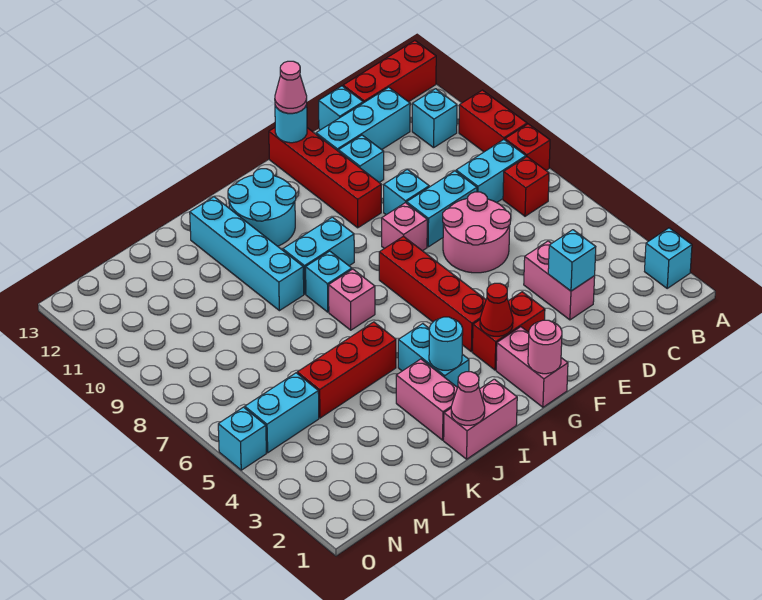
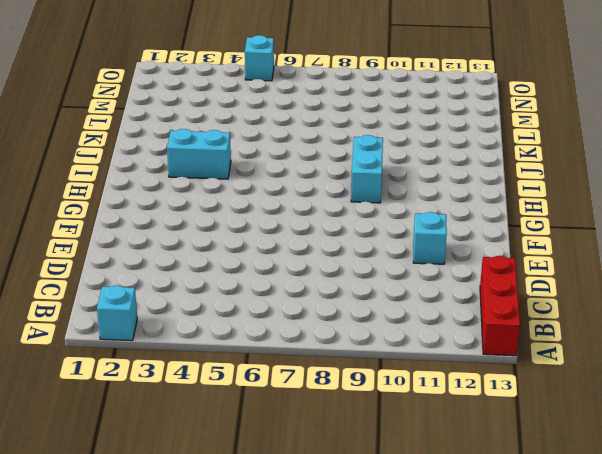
none -> red 1x1 brick [505,124,550,170]
none -> red 1x2 brick [459,90,527,152]
none -> red 1x1 brick [503,157,549,216]
none -> cyan 1x2 brick [456,140,526,203]

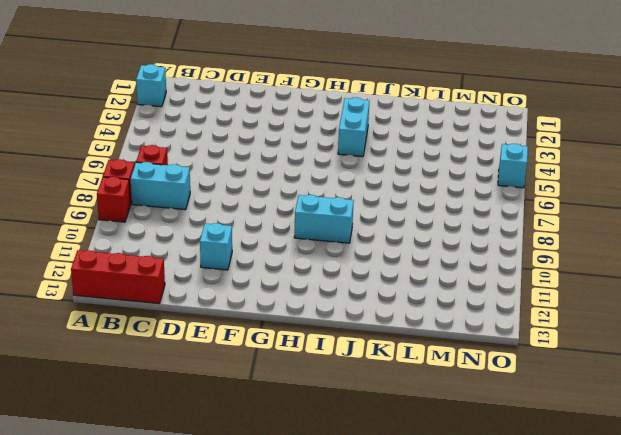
red 1x1 brick [97,177,131,222] -> red 1x2 brick [459,90,527,152]
none -> cyan 1x1 brick [412,89,457,148]
none -> cyan 1x3 brick [316,87,410,151]
none -> pink 1x2 brick [524,241,595,320]
none -> pink 2x2 round brick [443,192,511,273]

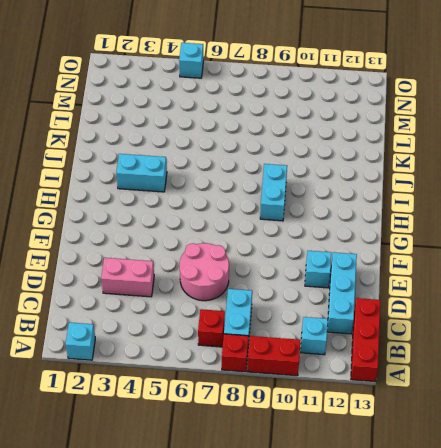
none -> cyan 1x2 brick [407,171,477,247]
none -> cyan 1x1 brick [319,86,363,130]
none -> cyan 1x1 brick [384,169,429,215]
none -> red 1x2 brick [473,292,545,370]

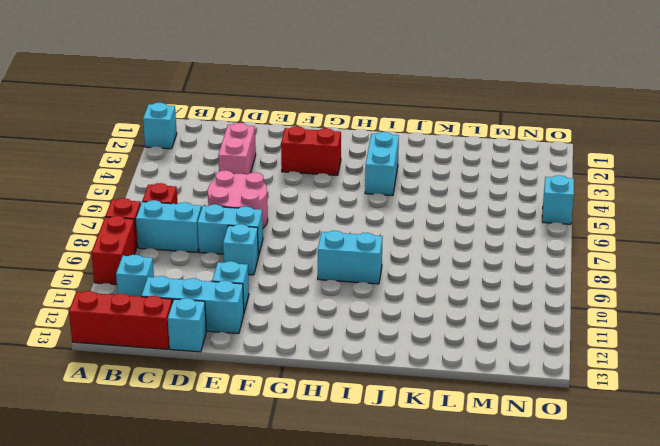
none -> pink 1x1 brick [382,203,427,251]
none -> red 1x4 brick [269,128,381,228]
none -> pink 1x2 brick [496,327,568,407]
none -> red 1x4 brick [379,236,486,352]

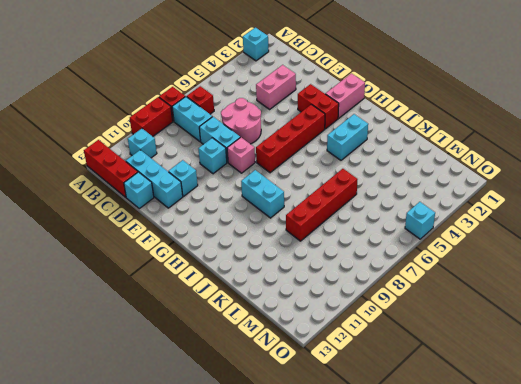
red 1x4 brick [286,169,358,241] -> red 1x4 brick moved to [269,128,381,228]
none -> cyan 2x2 round brick [228,169,296,246]
none -> pink 1x2 brick [444,379,517,459]
none -> pink 1x1 brick [329,269,375,330]
none -> cyan 1x1 brick [306,251,352,312]

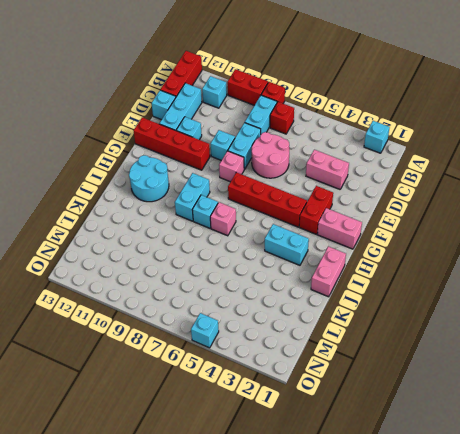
none -> pink 1x2 brick [396,359,457,440]
none -> red 1x3 brick [297,322,396,418]
none -> cyan 1x4 brick [190,197,304,311]
none -> cyan 1x2 brick [245,373,319,453]

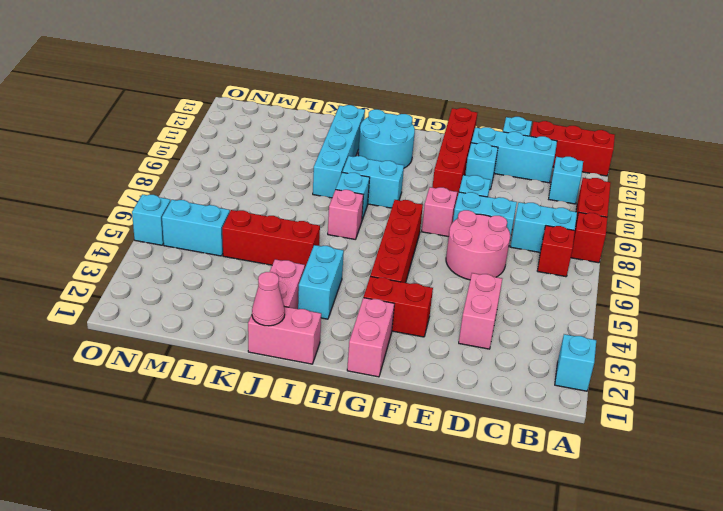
none -> cyan 1x1 brick [548,230,596,291]
none -> cyan 1x1 round brick [275,105,307,143]
none -> pink 1x1 round brick [528,320,562,374]
none -> red 1x1 cone [480,283,513,336]

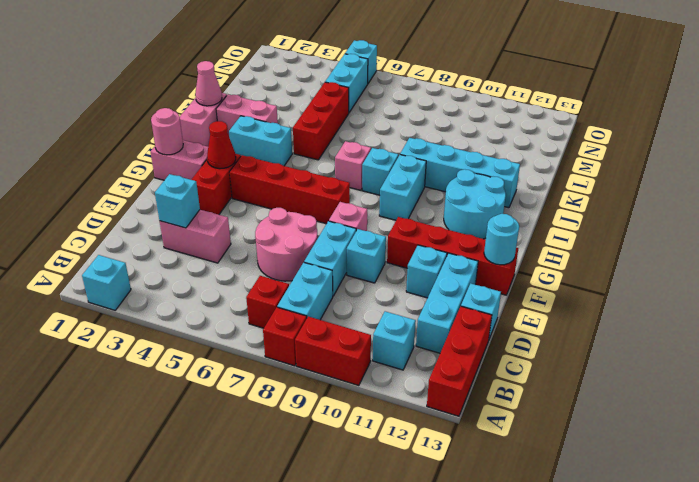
none -> cyan 1x1 round brick [429,317,463,370]
none -> pink 1x1 cone [275,61,307,113]

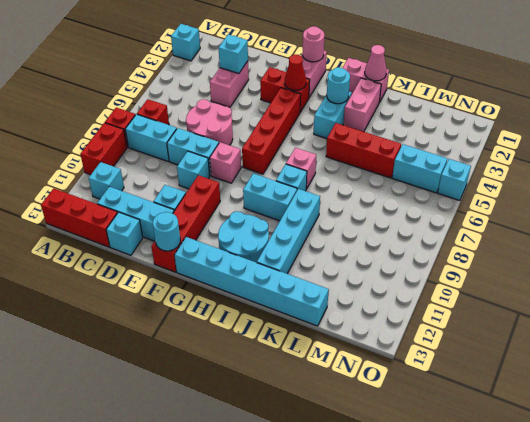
cyan 1x6 brick [174,237,329,326] -> none
none -> pink 1x1 cone [275,61,307,113]

